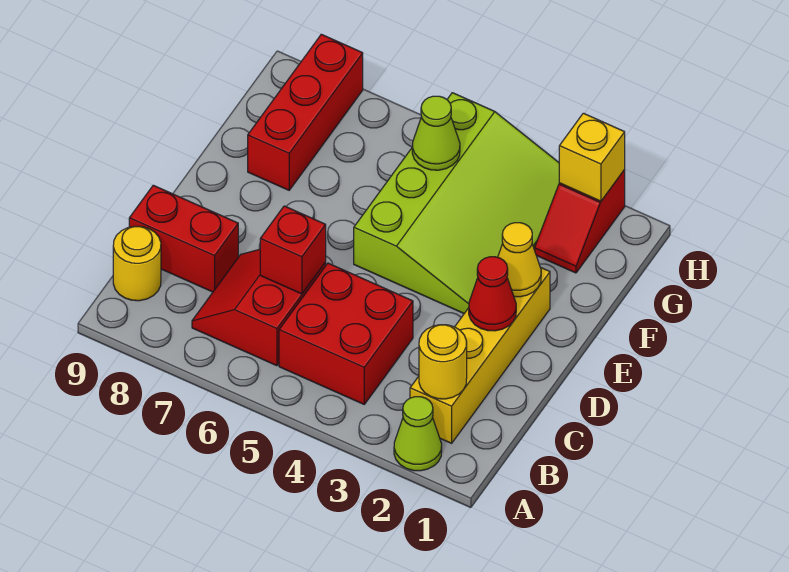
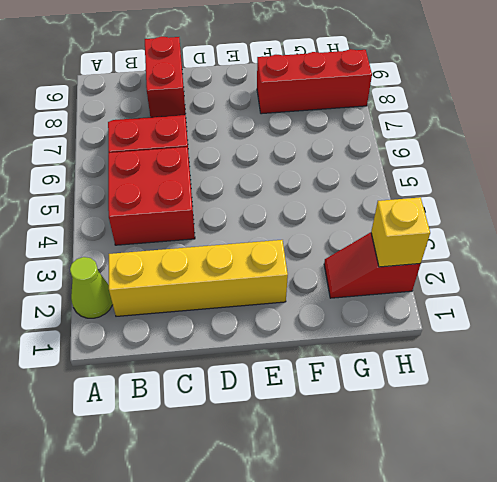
none -> yellow 1x1 round brick [113,226,161,301]
none -> lime 3x4 slope [354,93,559,313]
none -> yellow 1x1 round brick [419,325,467,399]

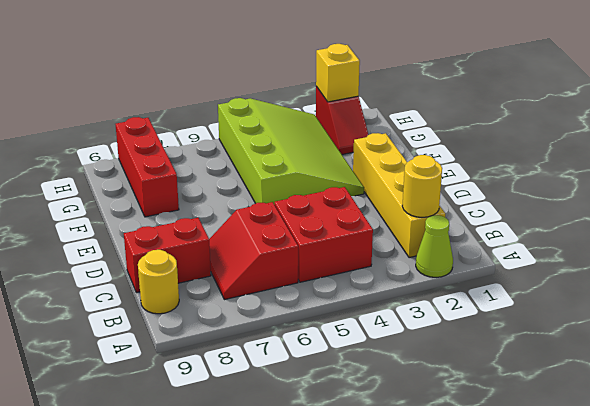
none -> red 1x1 brick [260,206,326,294]
none -> red 1x1 cone [469,257,516,331]
none -> yellow 1x1 cone [498,223,541,297]

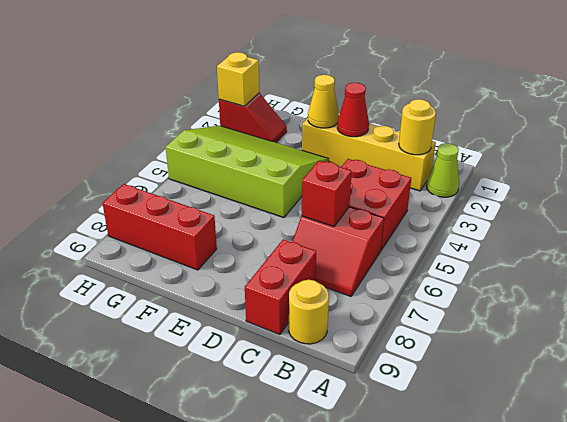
none -> lime 1x1 cone [412,96,460,170]

